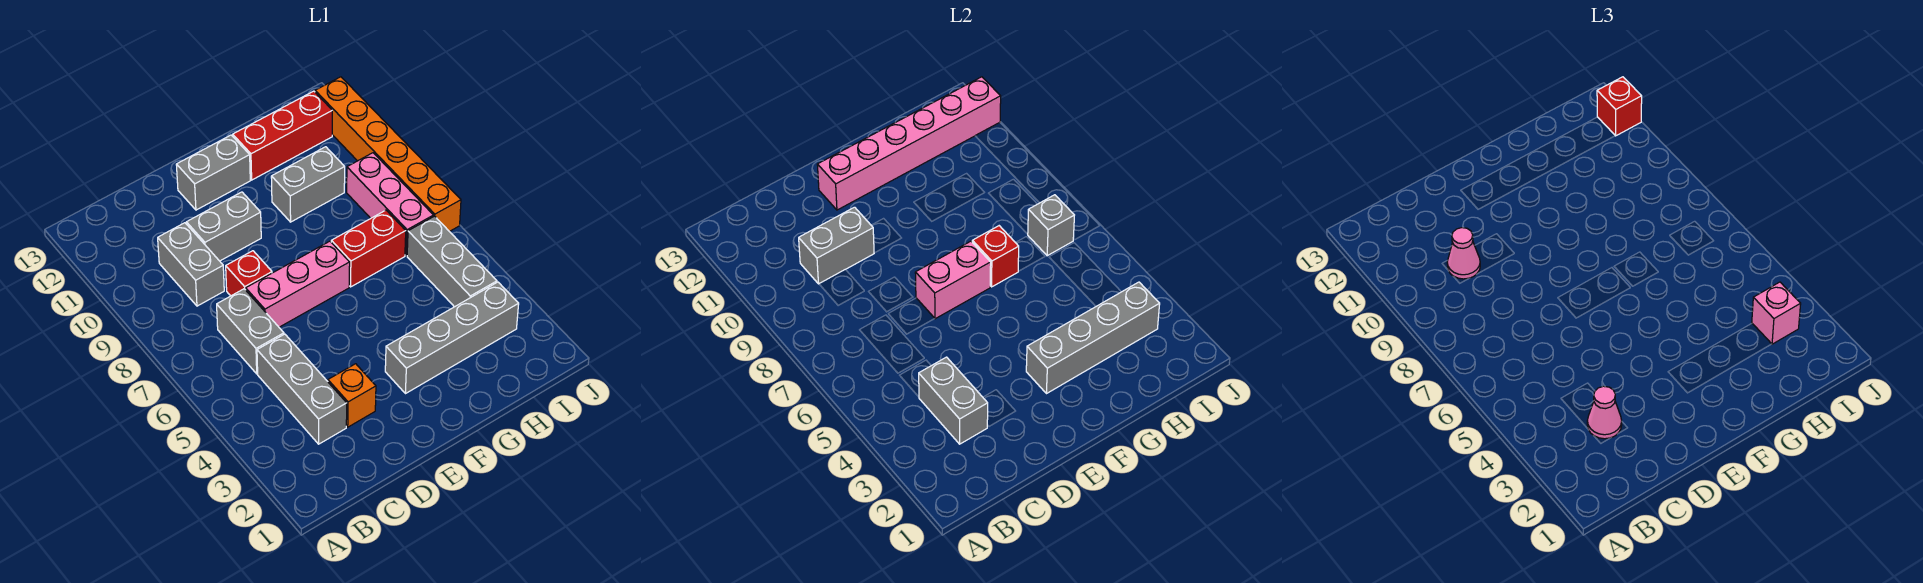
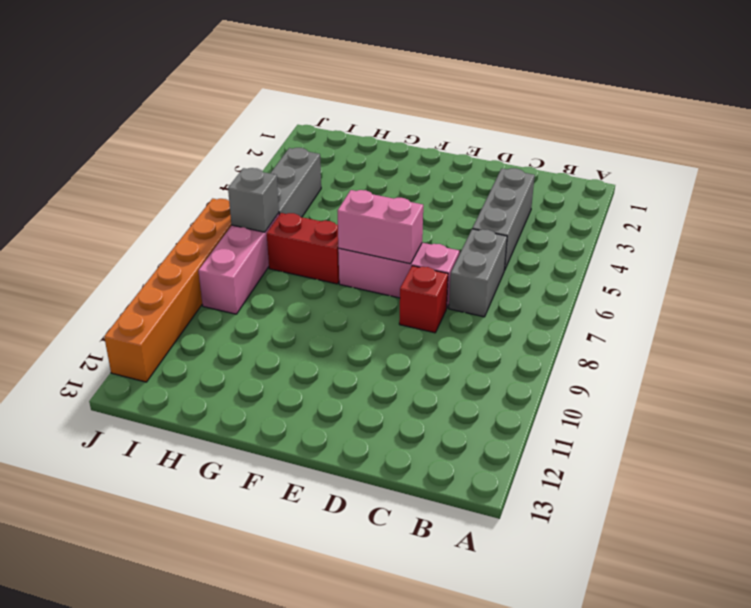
none -> grey 1x2 brick [158,223,224,306]
none -> orange 1x1 brick [328,364,376,427]
none -> grey 1x2 brick [186,192,261,261]

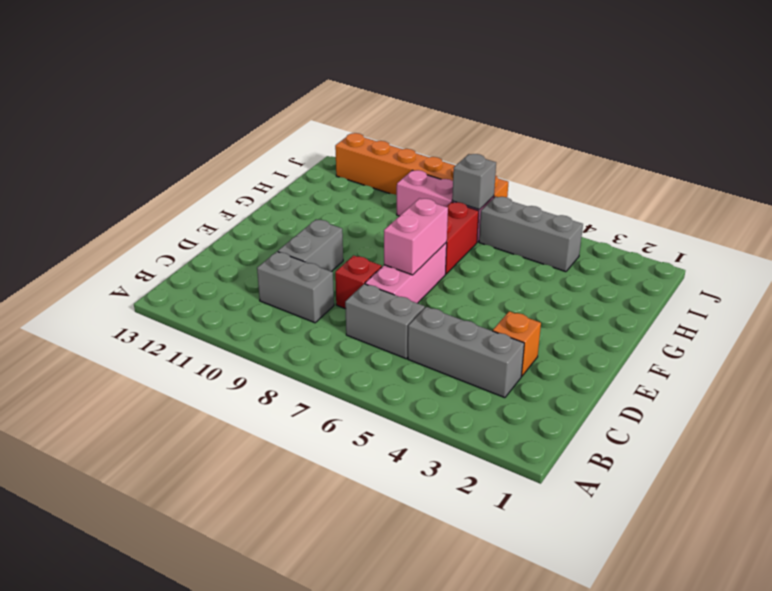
none -> grey 1x2 brick [176,135,250,210]
none -> grey 1x4 brick [385,282,519,394]
none -> grey 1x2 brick [271,147,345,222]

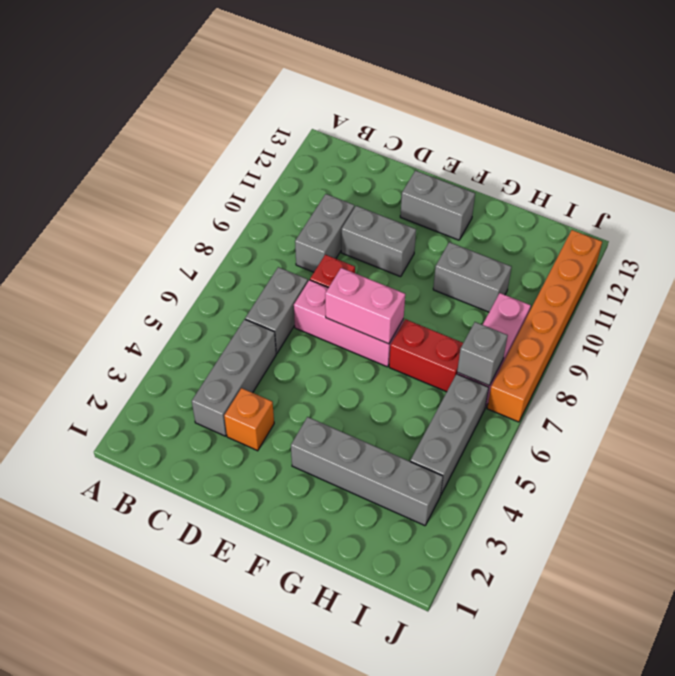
none -> red 1x3 brick [233,91,332,180]
none -> grey 1x2 brick [919,357,988,444]
none -> grey 1x2 brick [799,207,874,284]

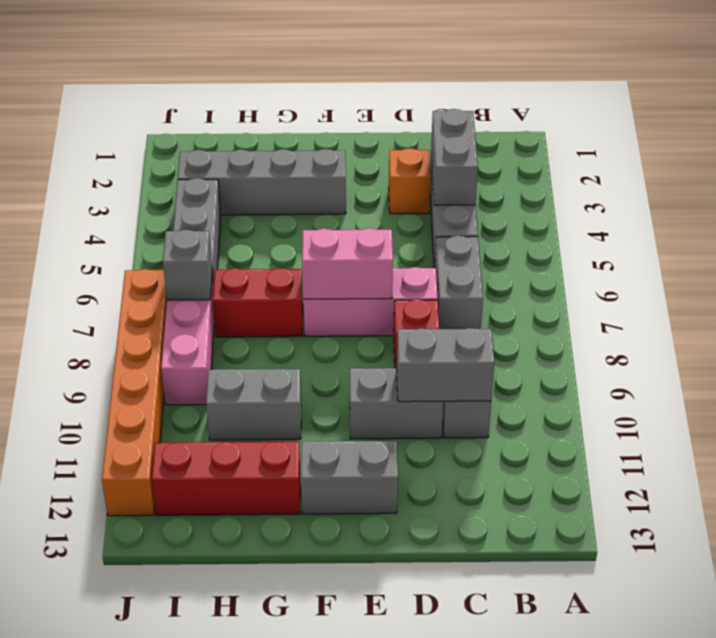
none -> pink 1x6 brick [817,77,1001,210]
none -> grey 1x4 brick [1026,282,1160,394]
none -> red 1x1 brick [972,226,1019,287]

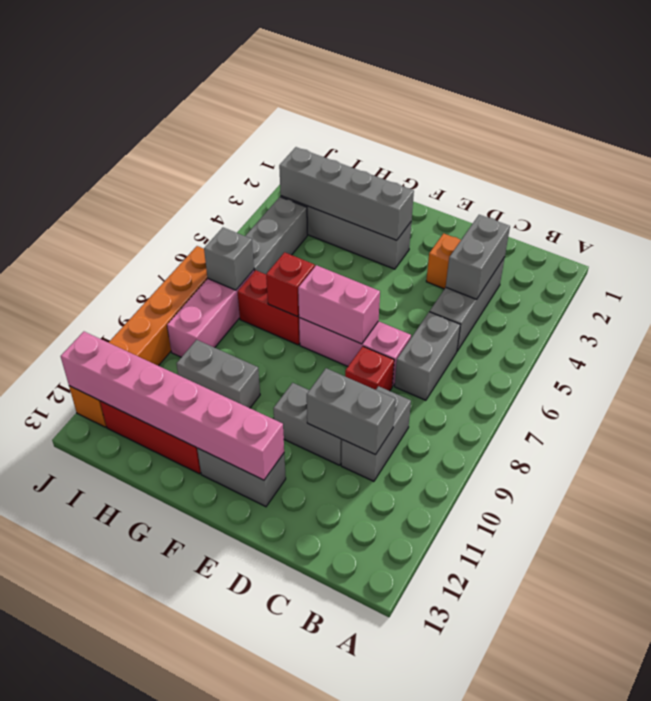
none -> pink 1x1 cone [1587,386,1622,439]
none -> pink 1x1 cone [1447,228,1480,279]
none -> pink 1x1 brick [1752,282,1801,344]

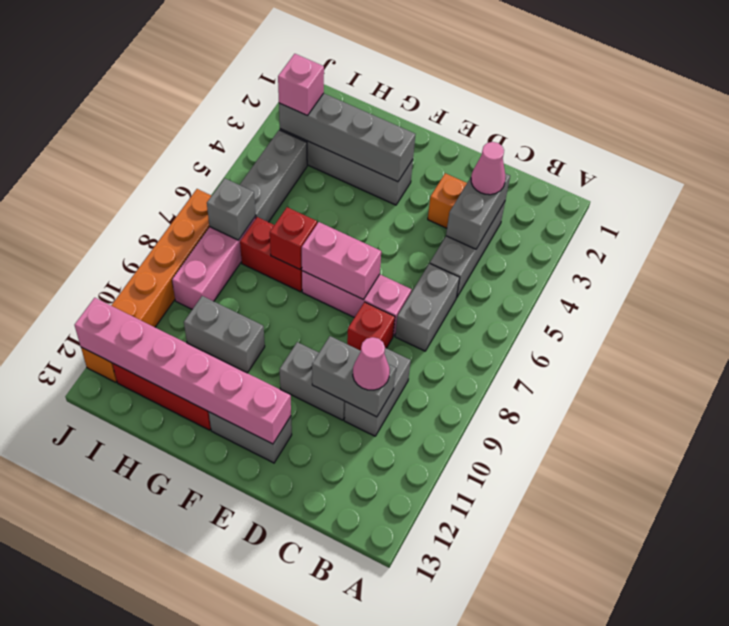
none -> red 1x1 brick [1597,77,1642,136]

